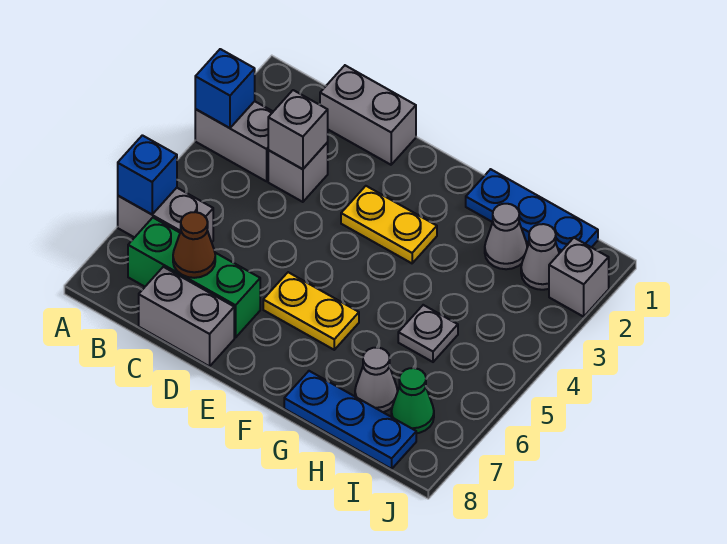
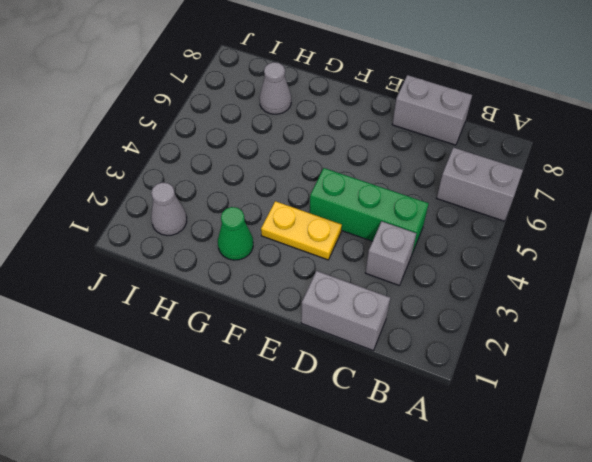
green 1x3 brick [310,168,429,253] -> green 1x3 brick moved to [128,218,260,338]
green 1x1 cone [218,207,253,260] -> green 1x1 cone moved to [391,368,434,433]
none -> grey 1x2 brick [195,101,273,181]
none -> yellow 1x2 plate [263,272,359,350]
none -> blue 1x3 plate [466,169,598,253]

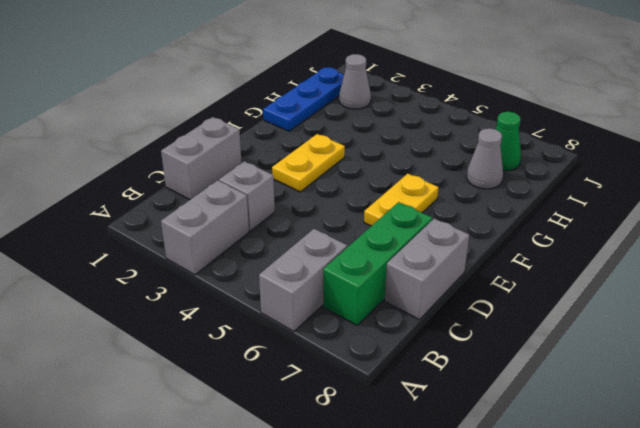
none -> blue 1x3 plate [284,371,416,469]
none -> grey 1x1 cone [485,204,527,269]
none -> grey 1x1 plate [398,305,458,362]

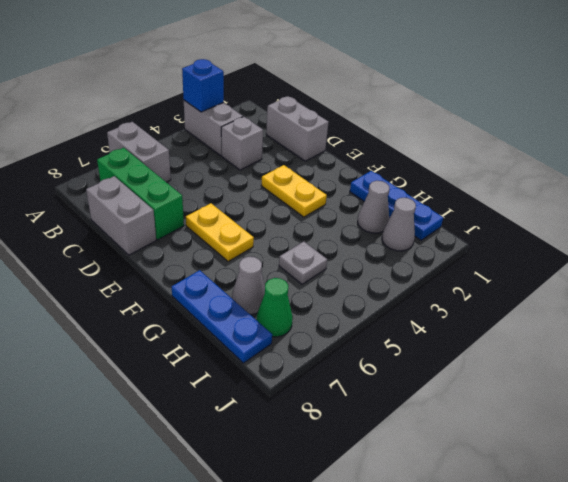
none -> grey 1x1 brick [549,238,609,317]
none -> blue 1x1 brick [118,135,177,214]
none -> grey 1x1 brick [268,90,328,169]

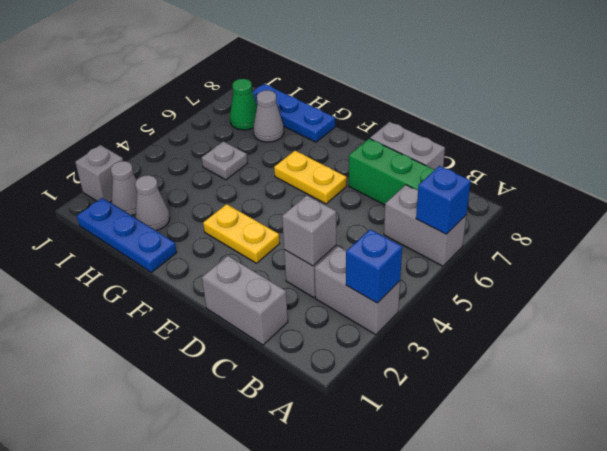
none -> brown 1x1 cone [173,212,215,278]

